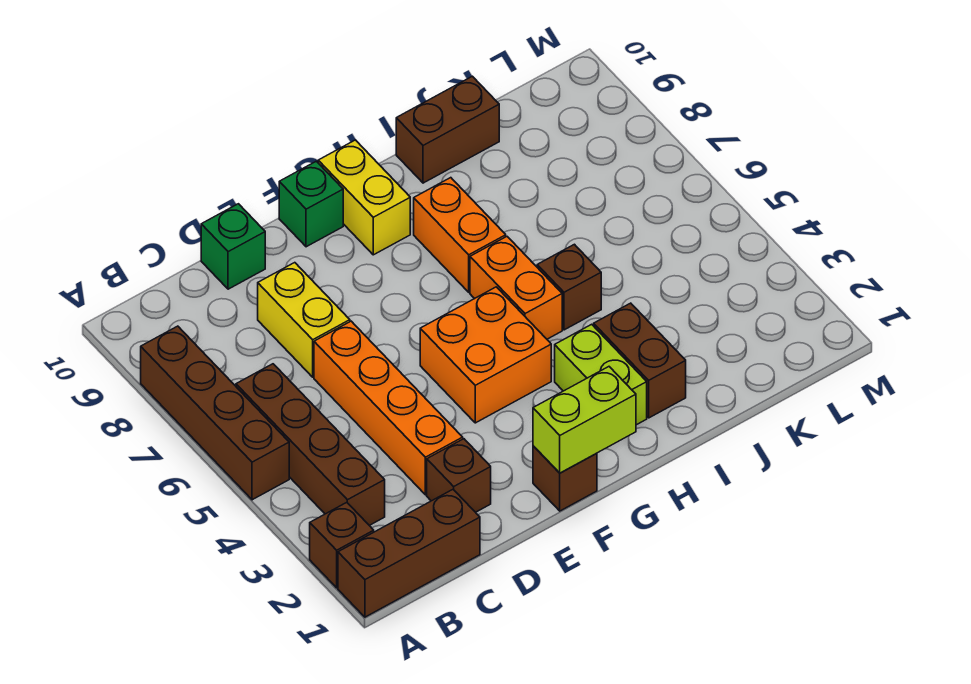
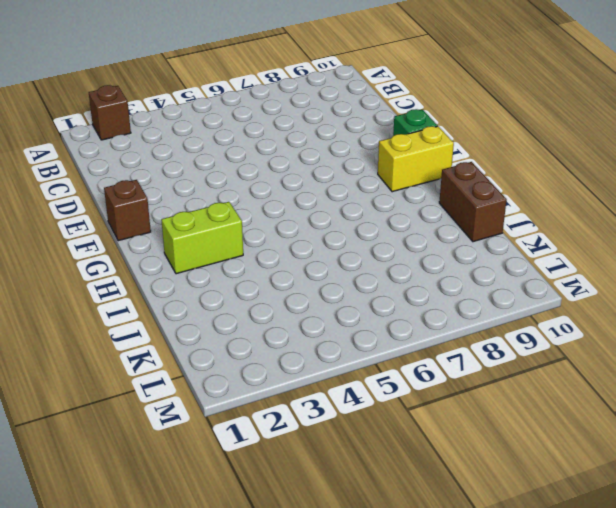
none -> brown 1x3 brick [338,490,480,617]
none -> brown 1x4 brick [141,326,289,500]
none -> brown 1x4 brick [236,364,385,525]

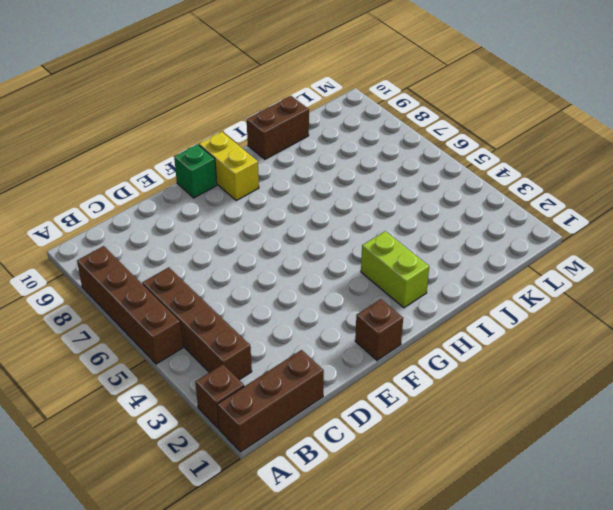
none -> brown 1x1 brick [427,439,491,512]
none -> orange 1x4 brick [314,321,463,495]
none -> yellow 1x2 brick [258,263,350,377]

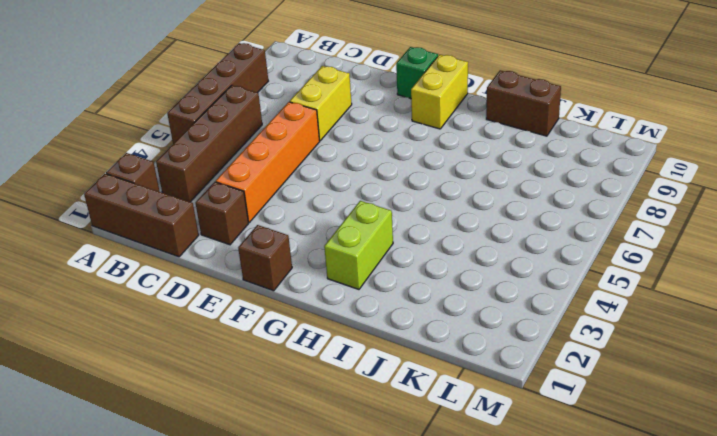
none -> green 1x1 brick [201,204,265,289]
none -> orange 2x2 brick [420,287,551,423]
none -> orange 1x2 brick [470,237,562,339]

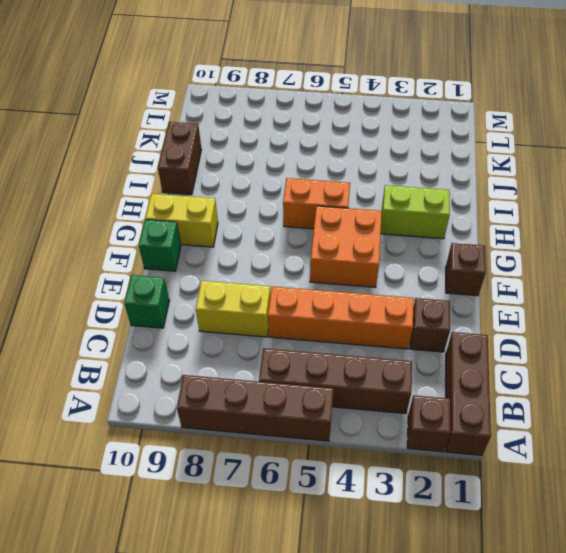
none -> orange 1x2 brick [414,178,506,292]
none -> brown 1x2 brick [594,303,686,418]
none -> brown 1x1 brick [537,244,601,330]

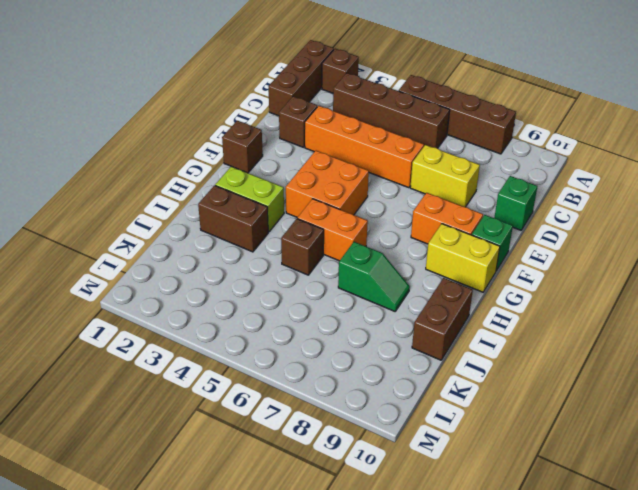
orange 1x2 brick [411,193,483,244] -> orange 1x2 brick moved to [414,178,506,292]
green 1x2 slope [338,242,410,311] -> none
none -> lime 1x2 brick [533,367,636,473]

